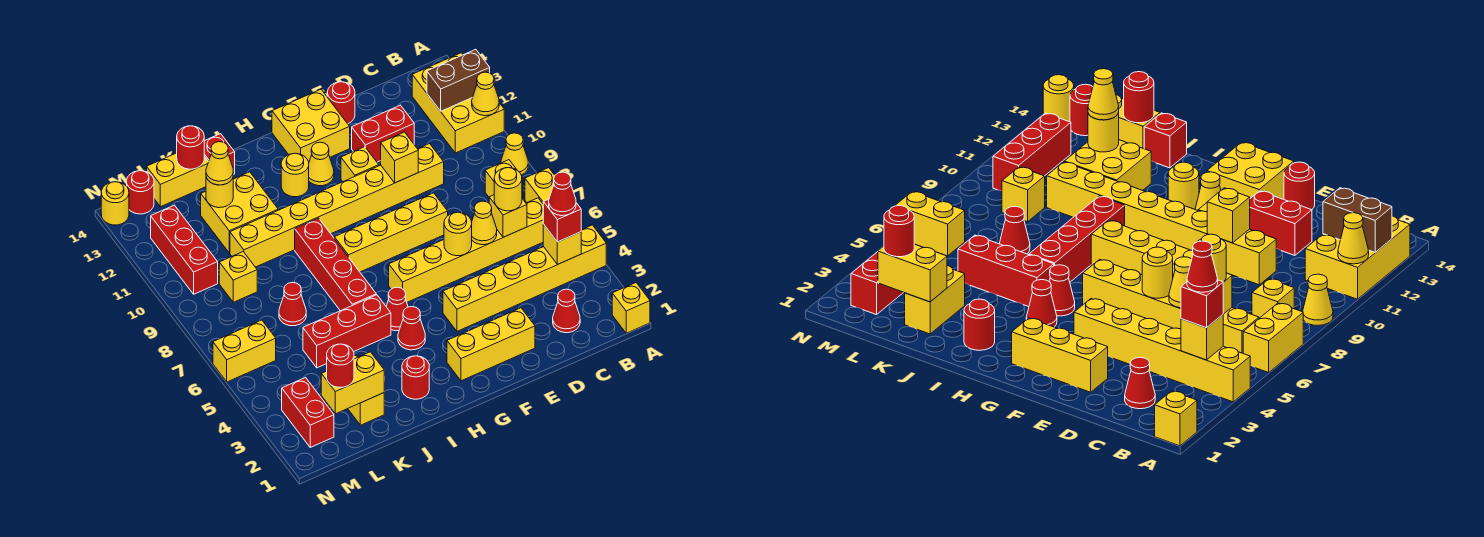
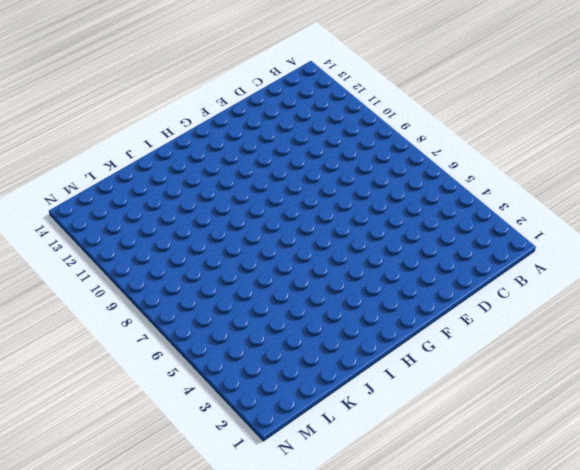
none -> yellow 1x1 brick [612,283,650,333]
none -> yellow 1x6 brick [443,225,606,331]
none -> yellow 1x2 brick [525,168,555,203]
none -> yellow 1x1 cone [501,133,528,175]

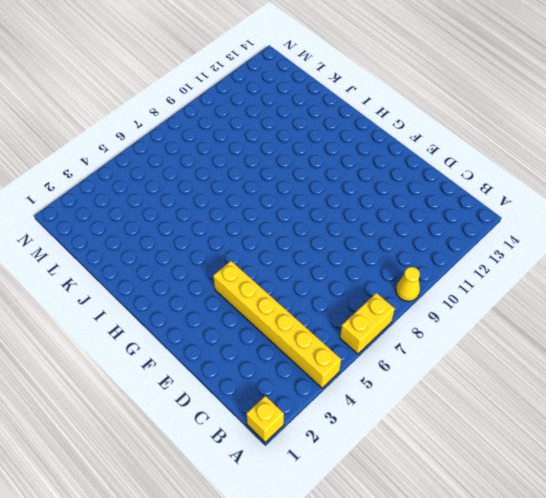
none -> yellow 2x3 brick [412,53,504,153]
none -> yellow 1x6 brick [389,198,543,302]
none -> yellow 1x1 brick [485,160,523,199]
none -> red 1x1 cone [553,289,580,333]

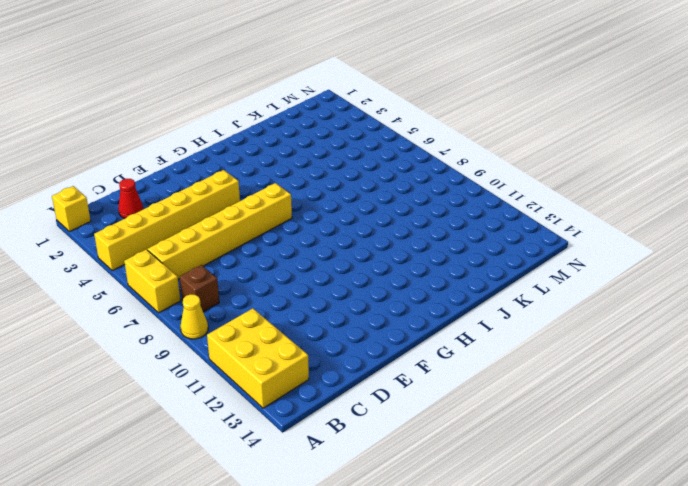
brown 1x1 brick [180,265,219,312] -> yellow 1x1 brick [485,160,523,199]
none -> yellow 1x8 brick [230,144,444,267]
none -> red 1x2 brick [352,105,414,162]
none -> yellow 1x3 brick [447,308,535,381]
none -> yellow 1x4 brick [334,193,448,272]

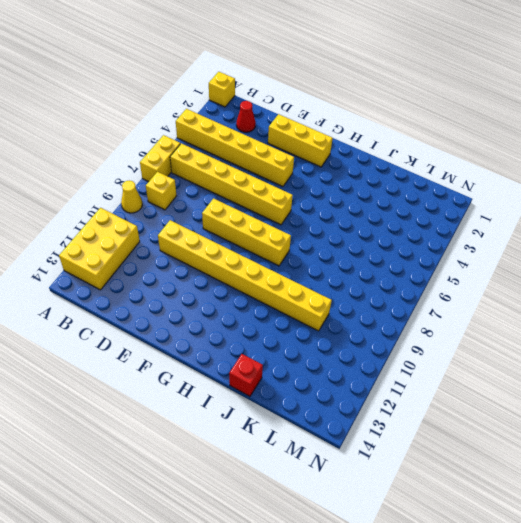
none -> red 1x2 brick [352,105,414,162]
none -> red 1x1 round brick [327,82,355,124]
none -> yellow 1x1 brick [341,147,379,182]
none -> yellow 2x2 brick [272,89,350,162]

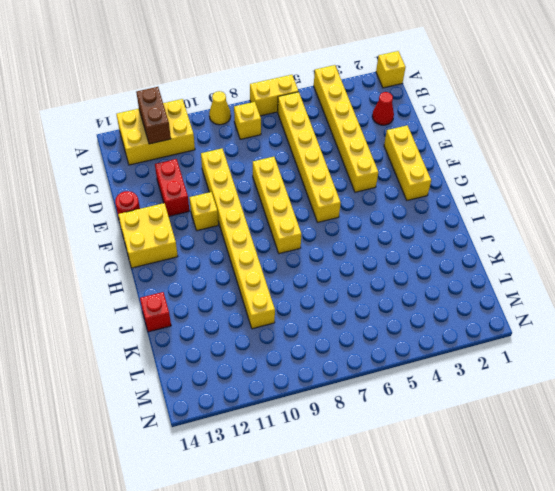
none -> yellow 1x1 cone [309,142,334,186]
none -> red 1x1 cone [398,307,425,350]
none -> red 1x1 cone [386,287,408,331]
none -> yellow 1x1 round brick [281,153,309,197]

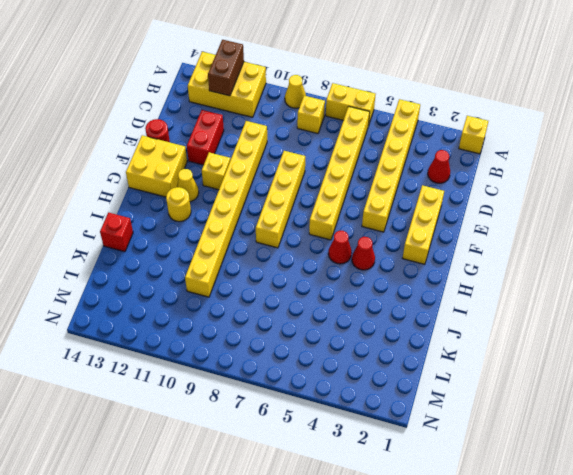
none -> red 1x1 round brick [402,356,429,399]
none -> red 1x3 brick [303,295,391,368]
none -> red 1x4 brick [295,218,376,311]
none -> yellow 2x2 brick [201,172,278,253]

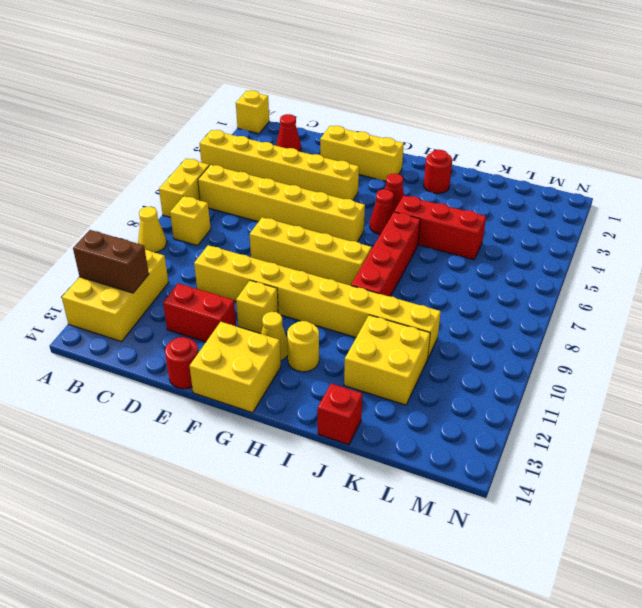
none -> yellow 1x2 brick [348,355,384,425]
none -> red 1x1 cone [279,282,306,326]
none -> yellow 1x2 brick [147,153,208,207]
none -> yellow 1x1 brick [219,252,257,302]

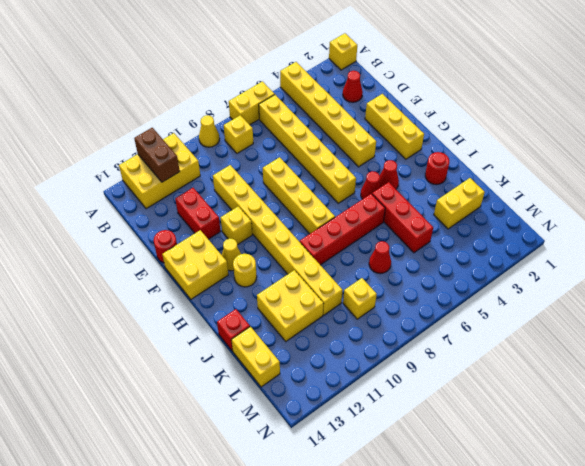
none -> red 1x2 brick [282,378,334,447]
none -> yellow 1x2 brick [213,320,276,382]
none -> red 1x3 brick [151,205,218,294]
none -> red 1x1 round brick [127,171,154,214]

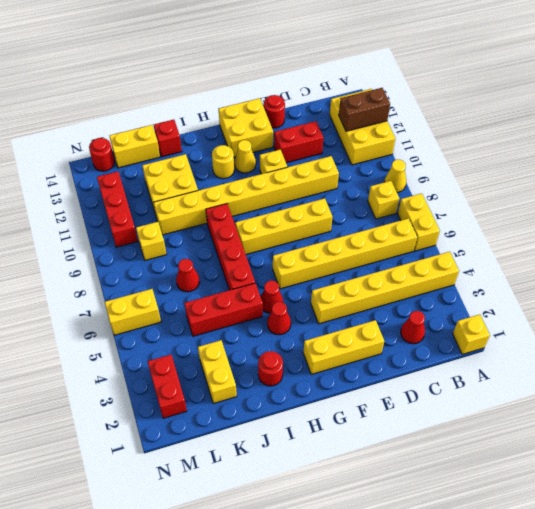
none -> yellow 1x1 round brick [101,182,129,225]
none -> yellow 1x1 cone [472,72,499,116]
none -> yellow 1x1 brick [543,224,581,265]
none -> yellow 1x1 brick [489,195,527,237]

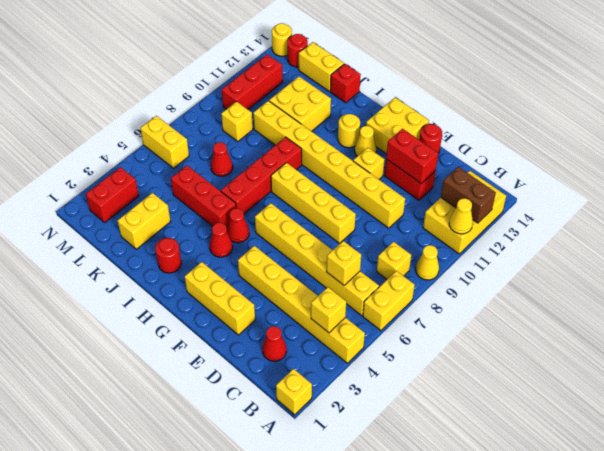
red 1x2 brick [386,129,438,184] -> none
none -> yellow 1x1 cone [472,201,497,245]
none -> yellow 1x1 round brick [444,212,472,256]
none -> yellow 1x1 brick [381,132,418,183]
none -> yellow 1x2 brick [321,352,384,414]

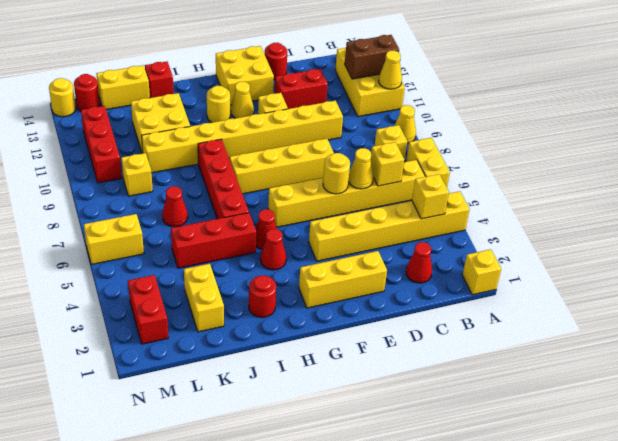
none -> yellow 1x1 brick [381,132,418,183]
none -> yellow 1x2 brick [321,352,384,414]
none -> yellow 1x1 round brick [206,178,233,208]
none -> red 1x1 round brick [177,126,204,169]

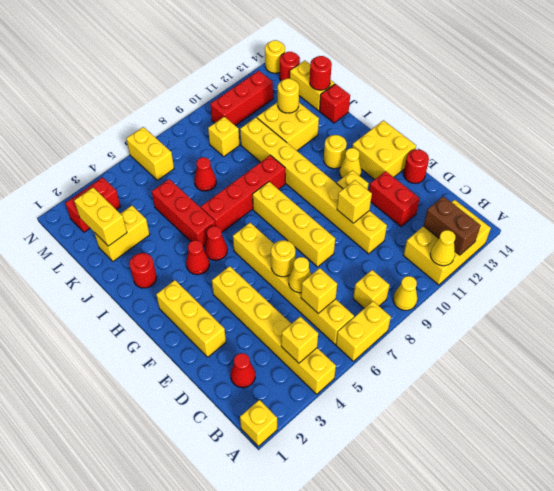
none -> red 1x1 brick [543,199,581,242]
none -> yellow 1x1 round brick [494,168,522,211]
none -> yellow 1x1 cone [206,142,233,185]
none -> red 1x1 round brick [327,344,354,387]

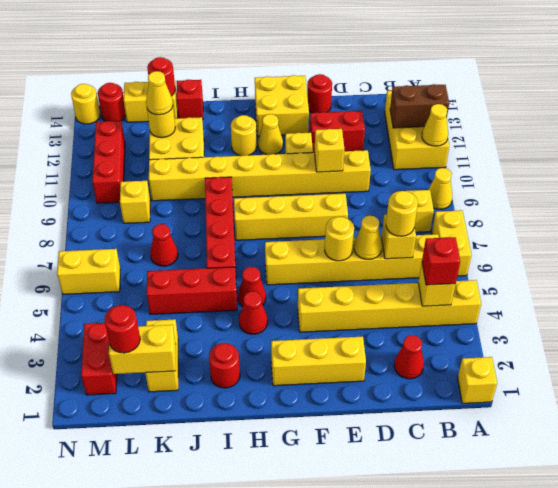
none -> red 1x1 cone [549,172,576,216]

